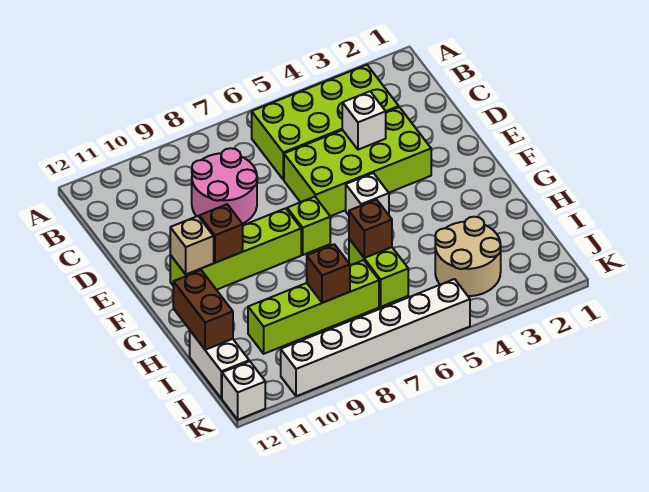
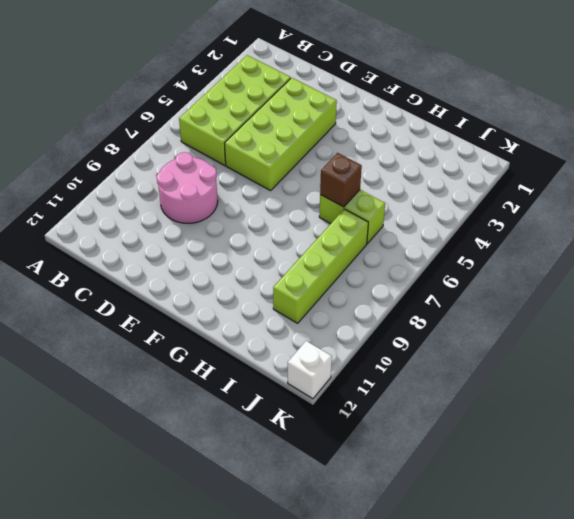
none -> white 1x1 brick [346,173,389,215]
none -> lime 1x1 brick [287,197,330,255]
none -> lime 1x4 brick [170,208,301,290]

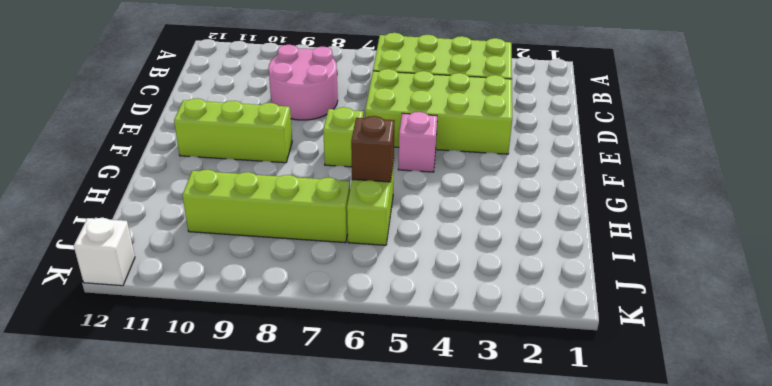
pink 1x1 brick [398,112,437,172] -> white 1x1 brick [346,173,389,215]
lime 1x3 brick [174,98,292,163] -> lime 1x4 brick [170,208,301,290]
none -> tan 2x2 round brick [435,217,501,296]
none -> white 1x2 brick [190,331,249,399]
none -> white 1x6 brick [281,279,470,396]

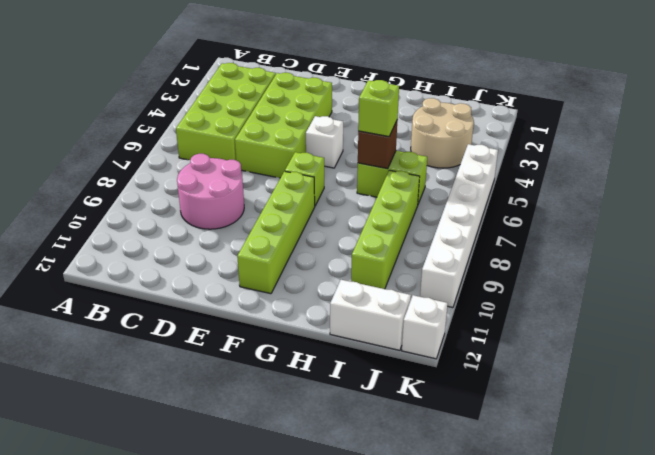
lime 1x1 brick [358,80,399,137] -> none
none -> white 1x1 brick [342,91,386,150]
none -> brown 1x1 brick [199,204,243,263]
none -> tan 1x1 brick [170,216,214,274]

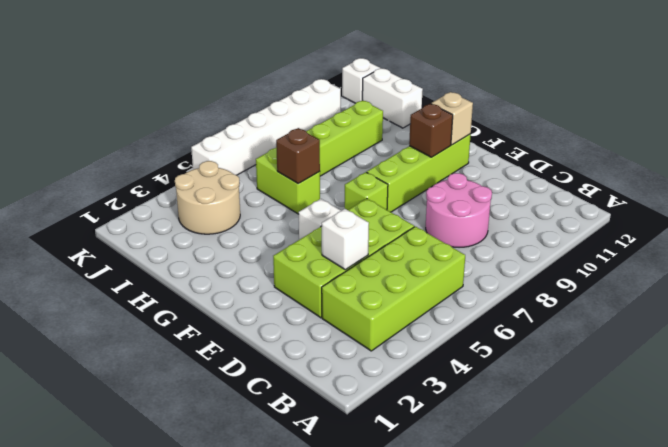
none -> brown 1x2 brick [173,270,233,350]
none -> brown 1x1 brick [307,244,350,303]

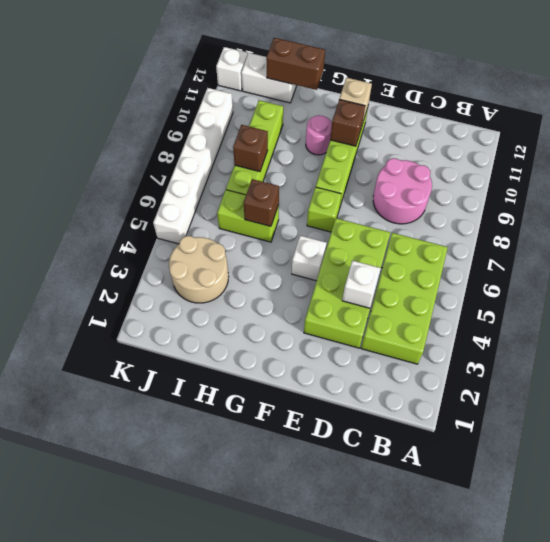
pink 1x1 round brick [306,115,332,155] -> none

